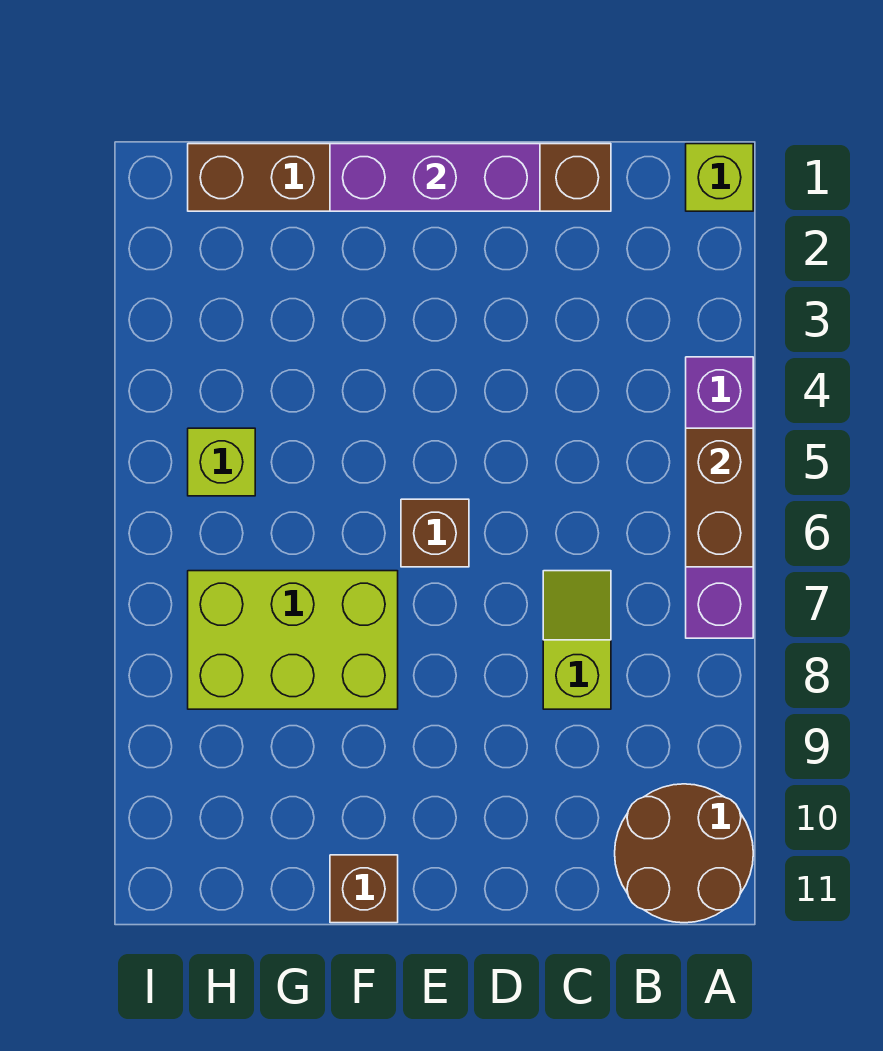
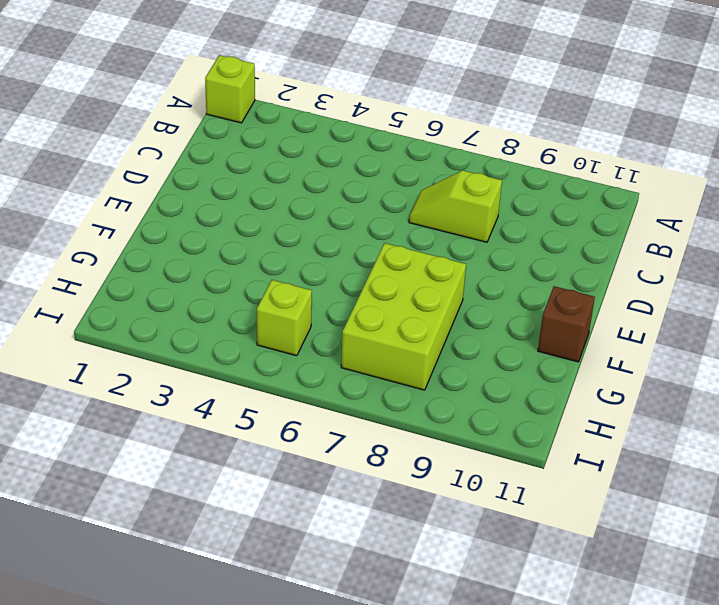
none -> purple 1x4 brick [686,357,753,638]
none -> brown 2x2 round brick [615,784,753,923]

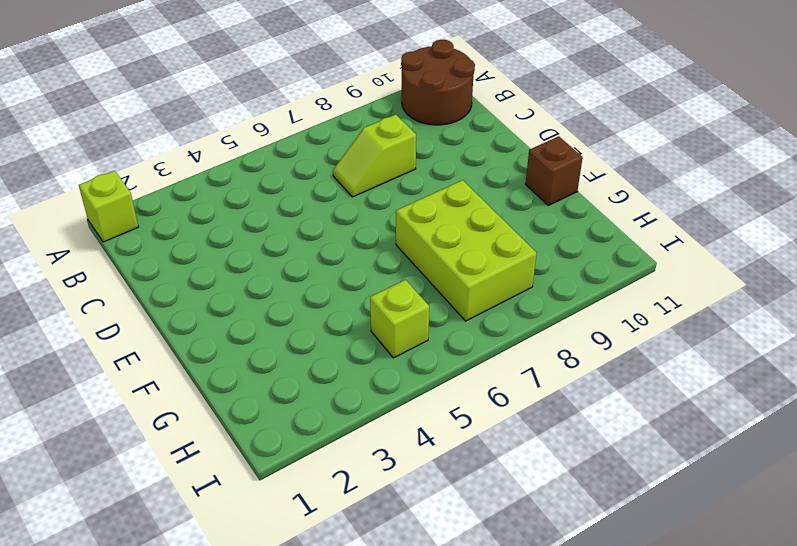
none -> purple 1x4 brick [686,357,753,638]
none -> brown 1x6 brick [188,144,611,211]

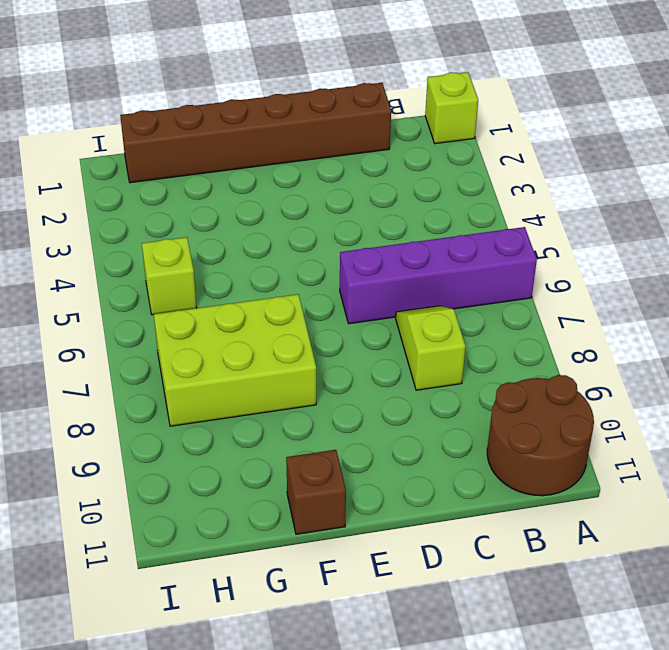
purple 1x4 brick [340,227,537,324] -> purple 1x4 brick turned to [686,357,753,638]
none -> brown 1x1 brick [401,499,469,567]
none -> brown 1x2 brick [686,428,753,567]

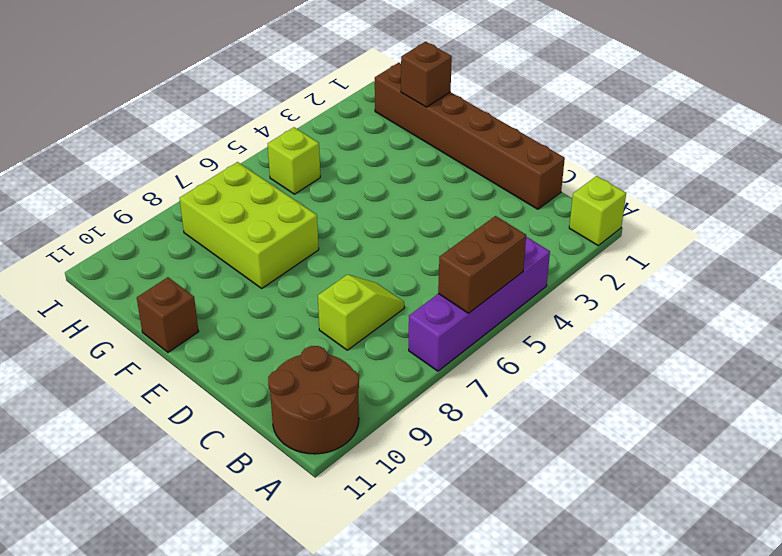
brown 1x1 brick [401,42,452,107] -> brown 1x1 brick moved to [401,499,469,567]
none -> purple 1x3 brick [330,144,540,211]

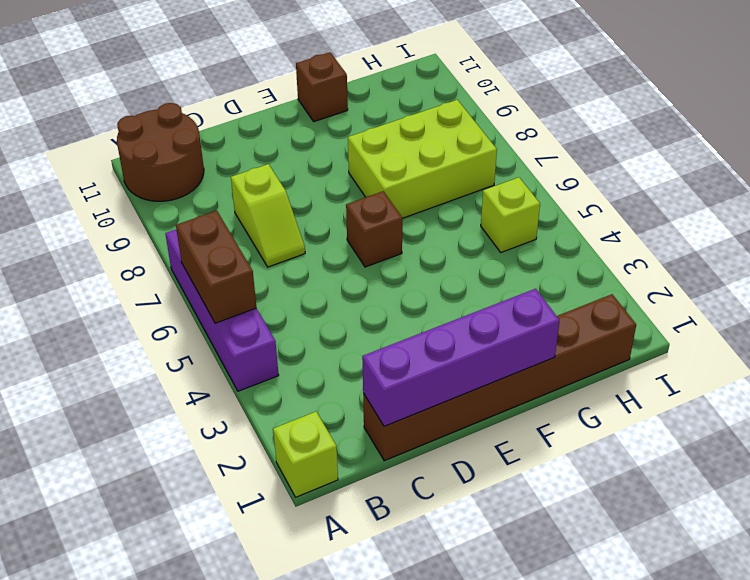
purple 1x4 brick [362,289,560,426] -> purple 1x3 brick [330,144,540,211]

